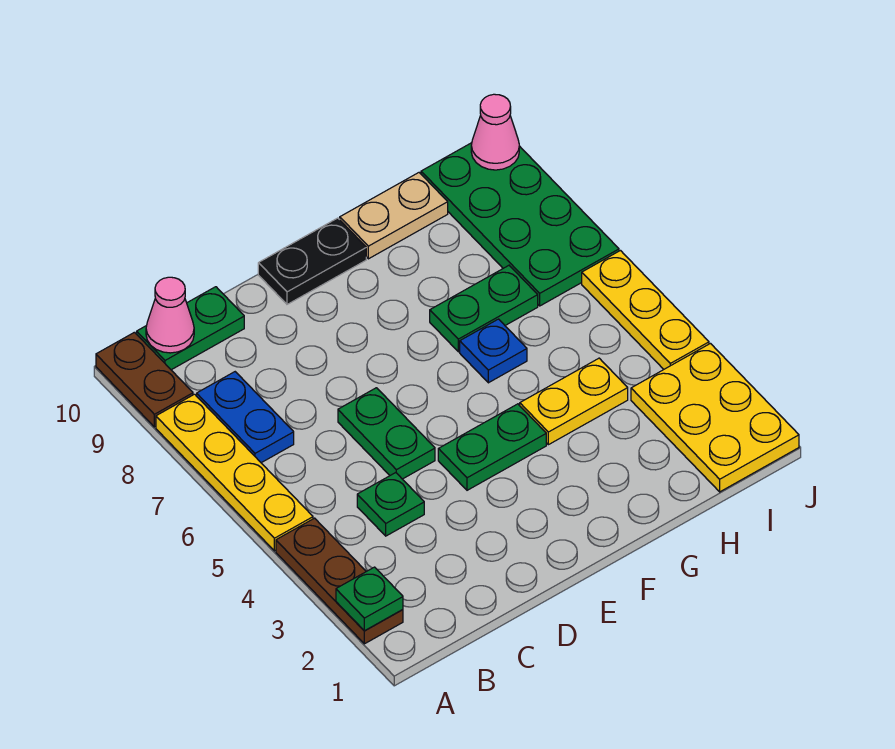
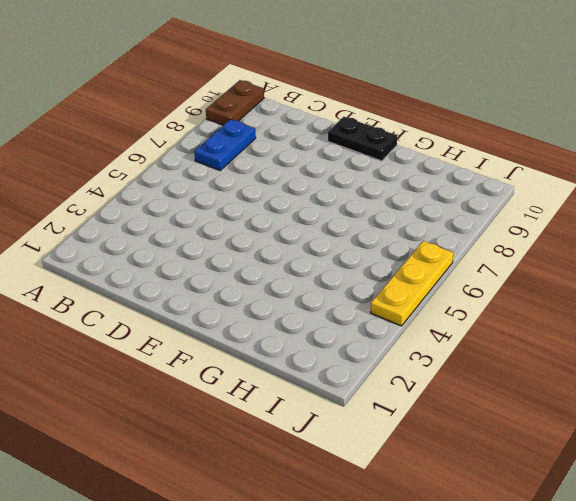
none -> brown 1x3 plate [276,518,403,644]
none -> yellow 1x4 plate [156,394,313,551]
none -> green 1x2 plate [137,287,244,370]

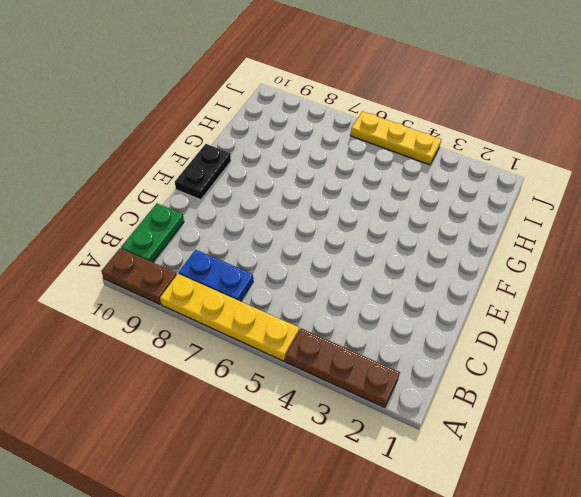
none -> green 1x1 plate [357,473,424,536]
none -> green 1x2 plate [338,388,435,479]
none -> green 1x2 plate [438,404,546,490]

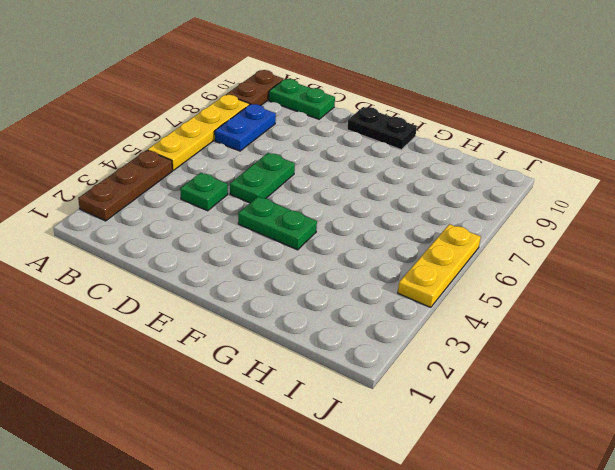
none -> yellow 1x2 plate [520,358,628,445]
none -> blue 1x1 plate [460,319,527,383]
none -> green 1x2 plate [430,265,538,352]

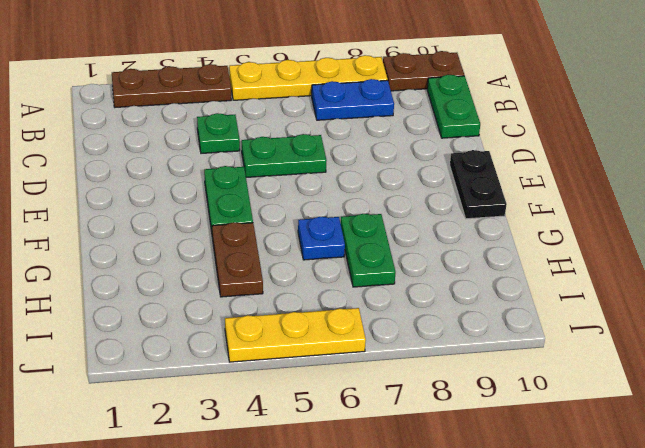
brown 1x2 plate [212,222,263,297] -> yellow 1x2 plate [520,358,628,445]
none -> tan 1x2 plate [340,173,448,259]
none -> yellow 2x3 plate [631,344,799,492]
none -> green 2x4 plate [421,143,619,306]

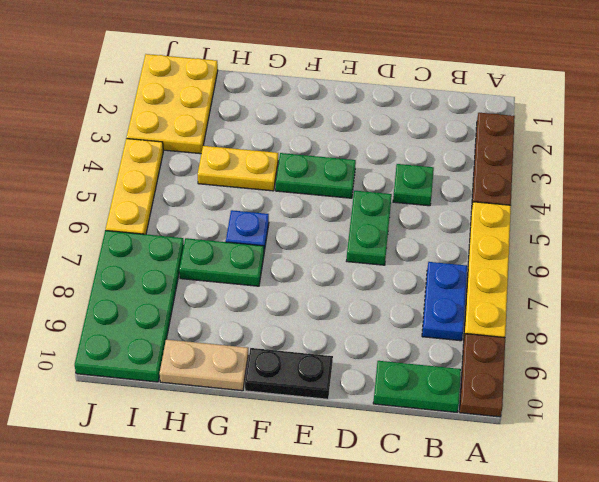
none -> green 1x1 plate [336,567,403,631]
none -> pink 1x1 cone [146,277,194,353]
none -> pink 1x1 cone [471,94,519,170]

